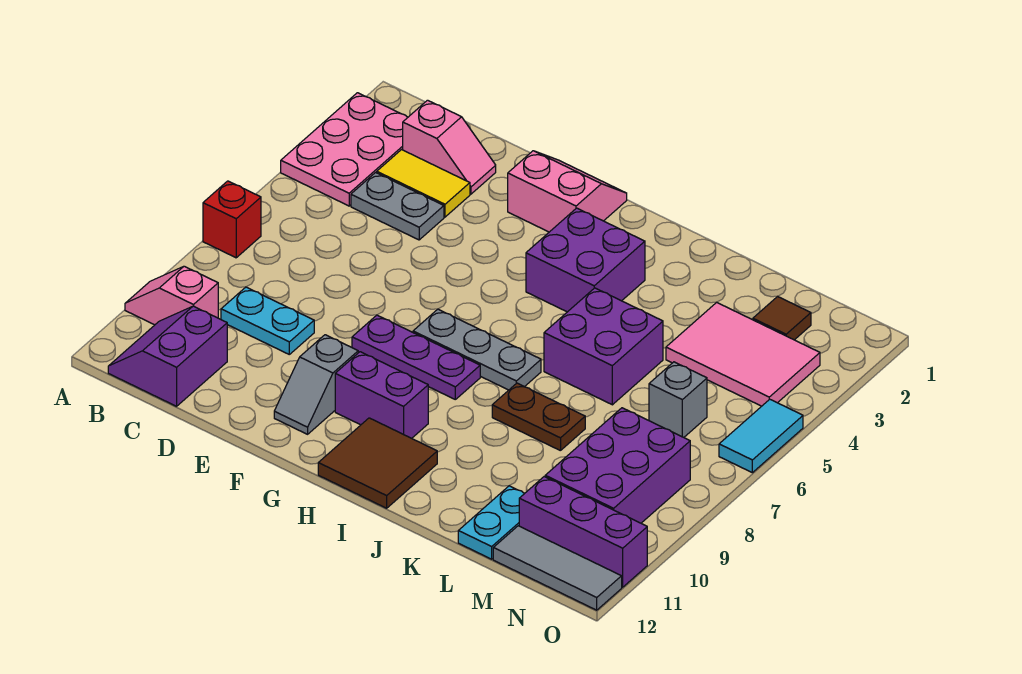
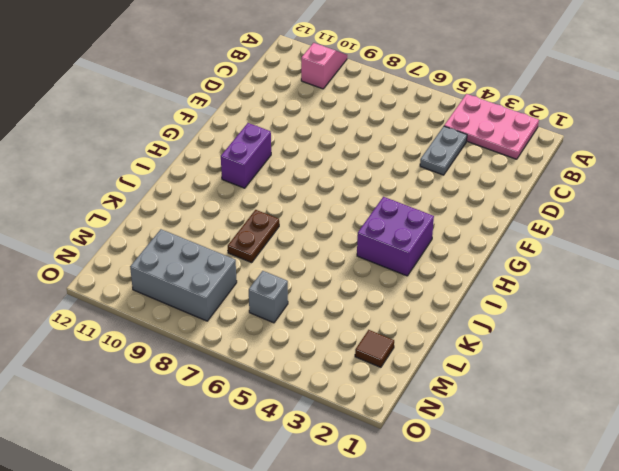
grey 2x3 brick [130,229,237,321] -> purple 2x3 brick [545,408,690,523]
none -> red 1x1 brick [203,181,261,258]
none -> purple 2x2 slope [108,306,227,406]
none -> pink 1x2 slope [403,100,496,194]

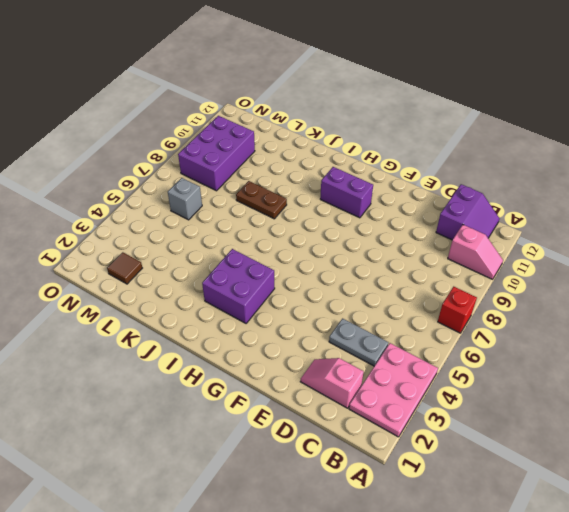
none -> yellow 1x2 tile [377,150,470,217]
none -> cyan 1x2 plate [221,287,314,354]
none -> pink 2x2 slope [508,151,627,232]

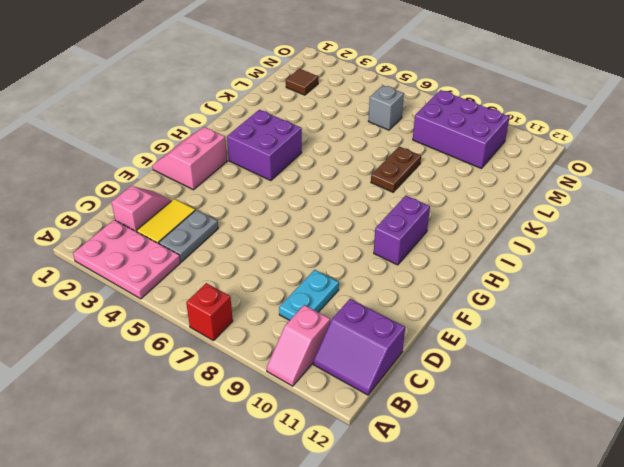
none -> purple 1x3 plate [352,315,480,399]
none -> grey 1x2 slope [274,335,358,434]
none -> grey 1x3 plate [413,309,541,390]

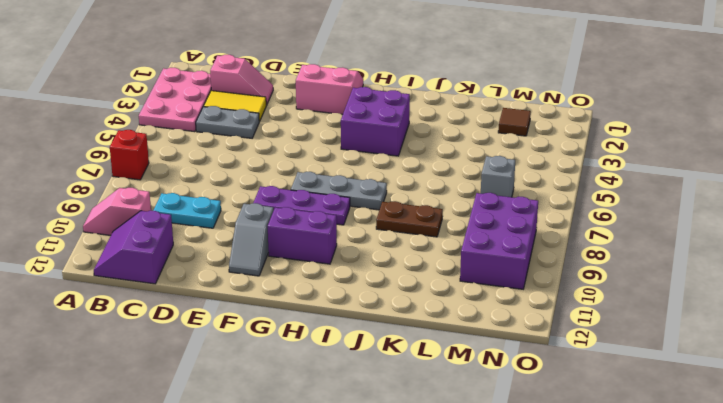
none -> brown 2x2 tile [318,418,437,508]
none -> purple 2x2 brick [544,288,663,405]
none -> pink 2x3 tile [666,302,820,406]

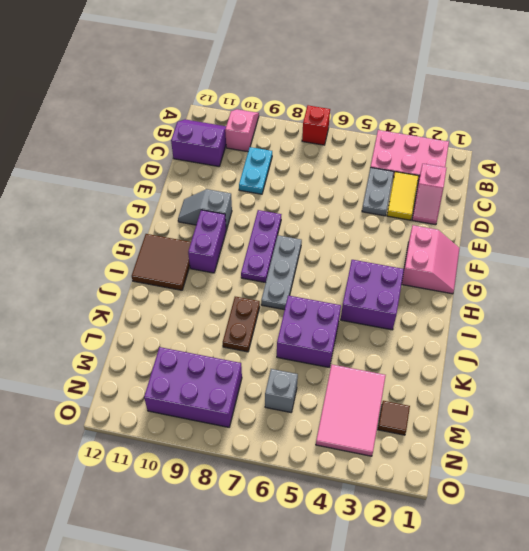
none -> cyan 1x2 plate [458,486,524,559]
none -> purple 1x3 brick [519,477,647,587]
none -> grey 1x3 tile [493,526,622,610]

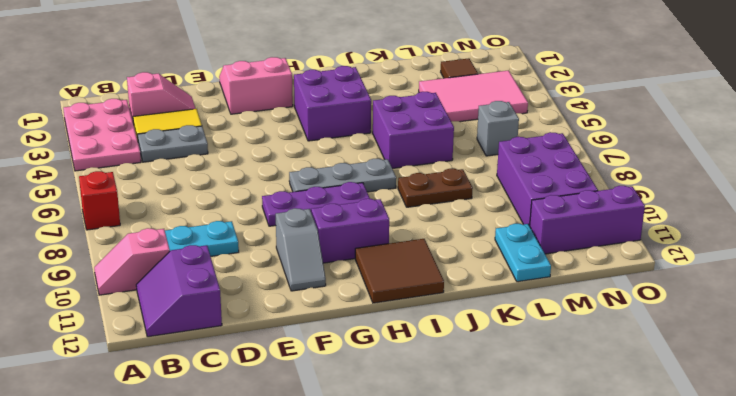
none -> grey 1x3 tile [493,526,622,610]
none -> cyan 1x2 tile [719,399,803,473]

